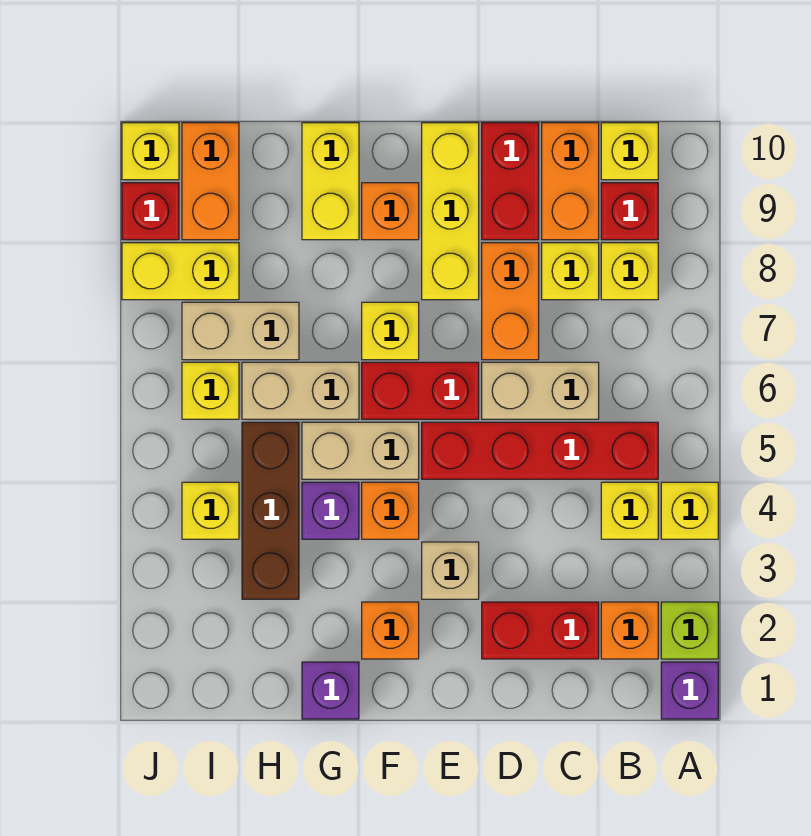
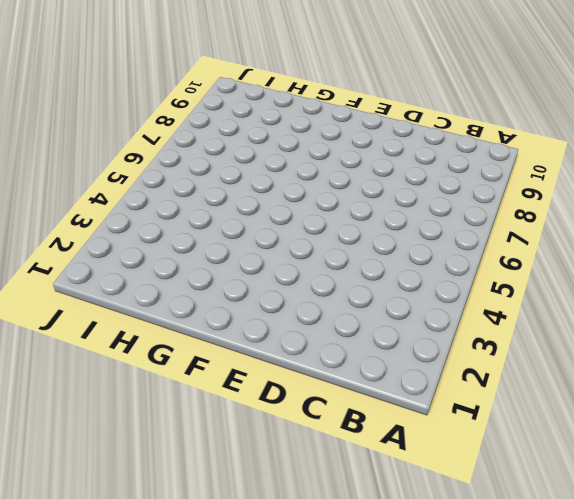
none -> purple 1x1 brick [661,662,718,719]
none -> lime 1x1 brick [661,602,718,659]
none -> yellow 1x1 brick [661,482,718,539]
none -> orange 1x1 brick [601,602,658,659]

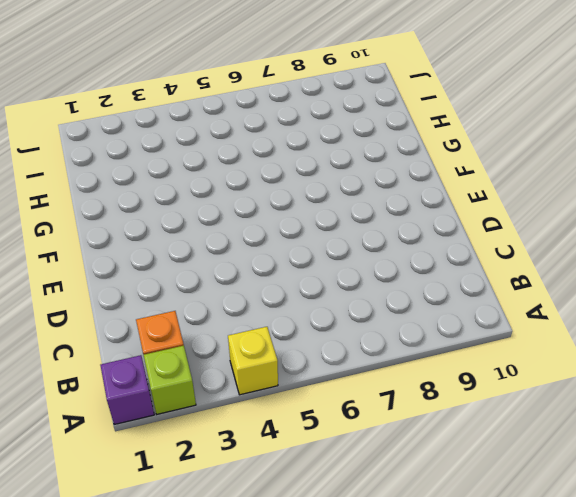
none -> yellow 1x1 brick [601,482,658,539]
none -> red 1x4 brick [422,422,658,479]
none -> yellow 1x1 brick [601,243,658,300]
none -> red 1x1 brick [601,183,658,240]

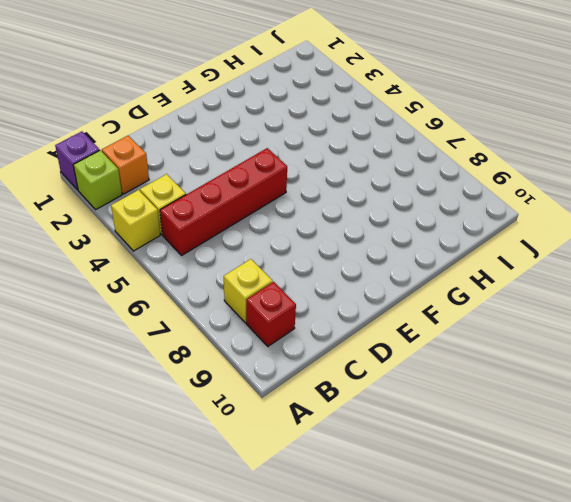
none -> yellow 1x1 brick [601,123,658,180]
none -> red 1x2 brick [482,602,599,659]
none -> tan 1x2 brick [482,362,599,419]
none -> yellow 1x1 brick [542,243,599,300]

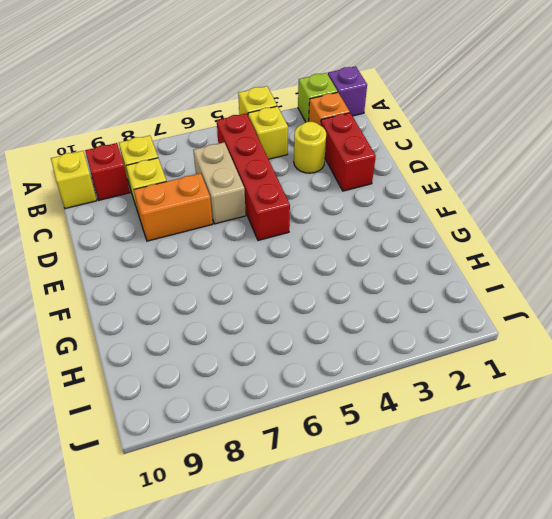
yellow 1x1 round brick [294,122,326,173] -> none
none -> orange 1x2 brick [542,123,599,240]
none -> red 1x2 brick [482,123,539,240]
none -> tan 1x1 brick [422,542,479,599]
none -> red 1x2 brick [362,362,479,419]

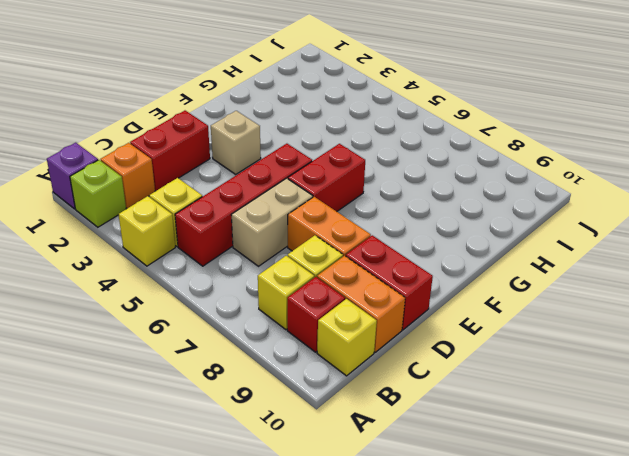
none -> yellow 1x3 brick [422,123,479,300]
none -> orange 1x1 brick [362,602,419,659]
none -> orange 1x1 brick [362,482,419,539]
none -> tan 1x2 brick [302,422,419,479]

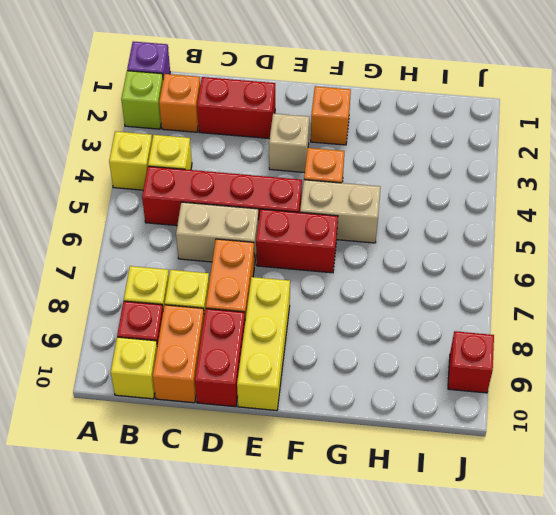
none -> yellow 1x1 brick [362,302,419,360]
none -> orange 1x1 brick [362,183,419,240]
none -> purple 1x1 brick [302,662,359,719]
none -> purple 1x1 brick [302,482,359,539]

